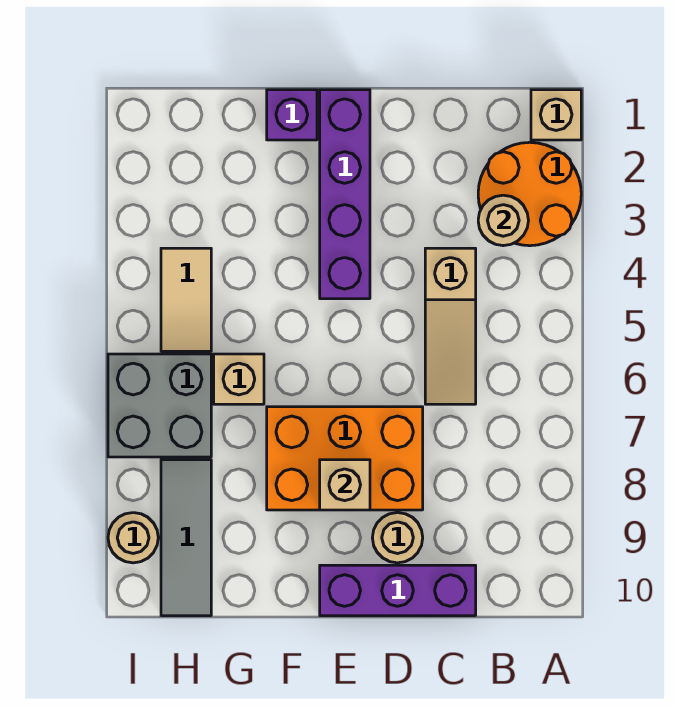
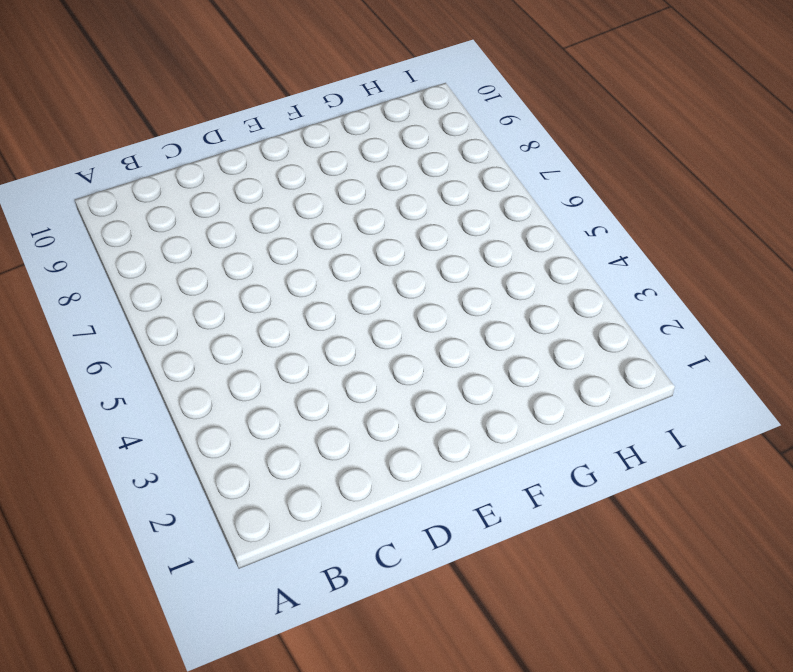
none -> tan 1x1 brick [531,90,581,140]
none -> orange 2x2 round brick [478,142,581,246]
none -> tan 1x3 slope [425,248,476,404]

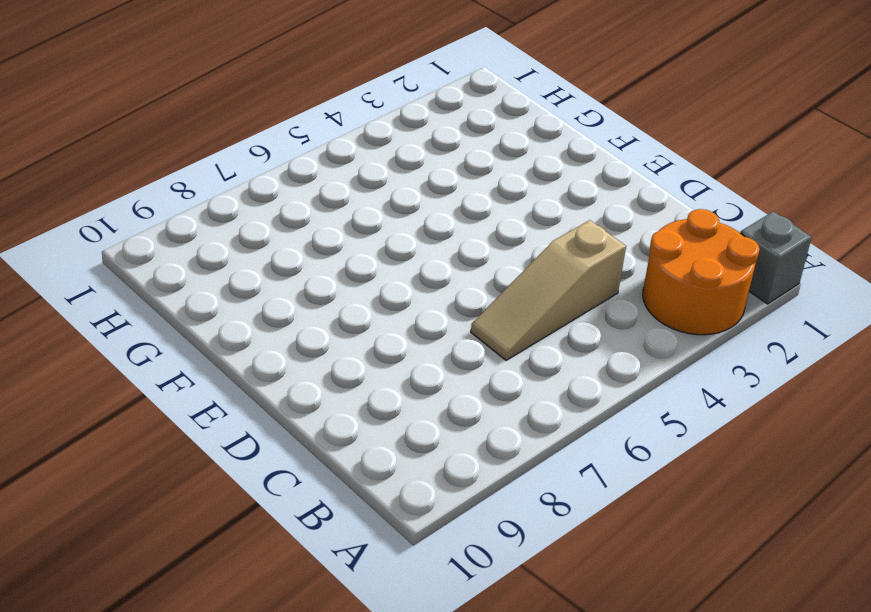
grey 1x1 brick [740,211,812,304] -> tan 1x1 brick [531,90,581,140]
none -> purple 1x3 brick [320,565,476,616]
none -> orange 2x3 brick [267,407,423,510]
none -> tan 1x1 round brick [372,513,423,563]

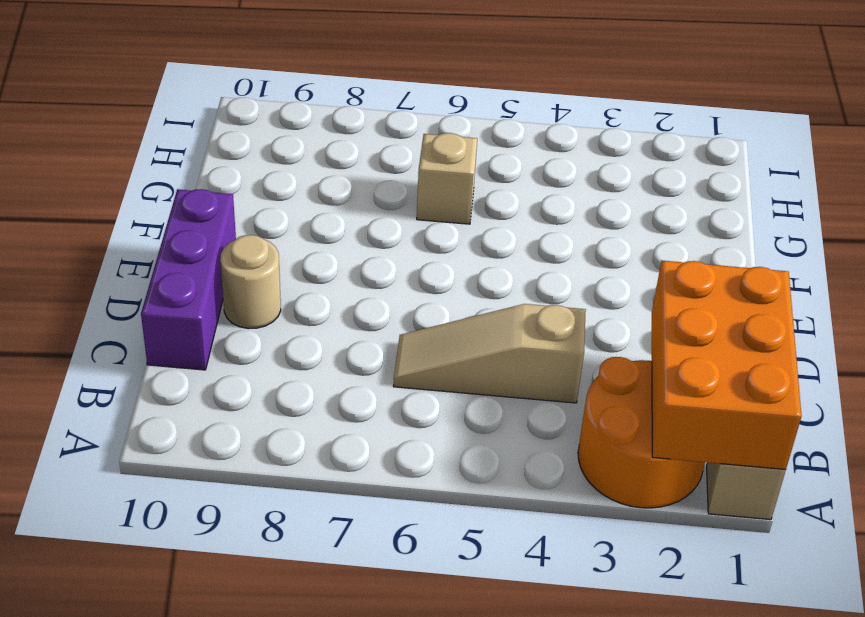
orange 2x3 brick [652,261,802,469] -> orange 2x3 brick moved to [267,407,423,510]
none -> purple 1x4 brick [320,90,370,299]
none -> purple 1x1 brick [267,90,317,140]
none -> tan 1x2 tile [161,248,211,351]

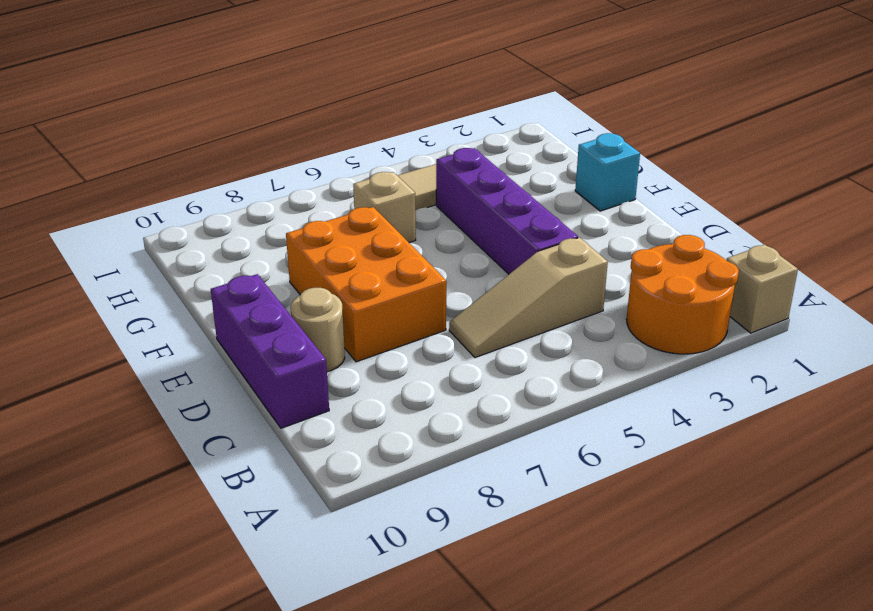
purple 1x4 brick [436,148,578,274] -> purple 1x4 brick turned to [320,90,370,299]
cyan 1x1 brick [575,133,640,211] -> purple 1x1 brick [267,90,317,140]
none -> grey 2x2 brick [108,354,211,457]
none -> grey 1x3 tile [161,460,211,616]
none -> tan 1x1 round brick [108,513,158,563]

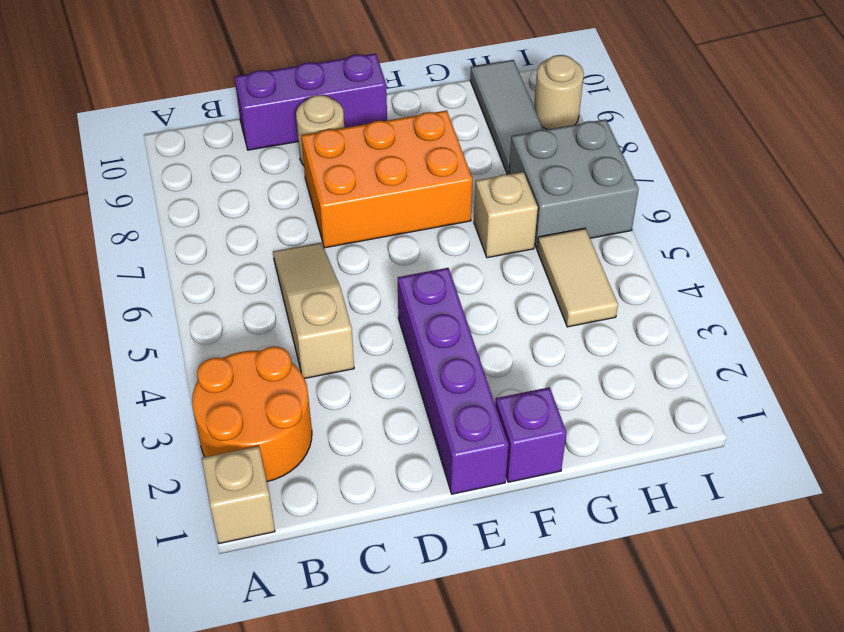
none -> tan 1x1 round brick [478,195,528,246]
none -> tan 1x1 brick [320,460,370,510]

